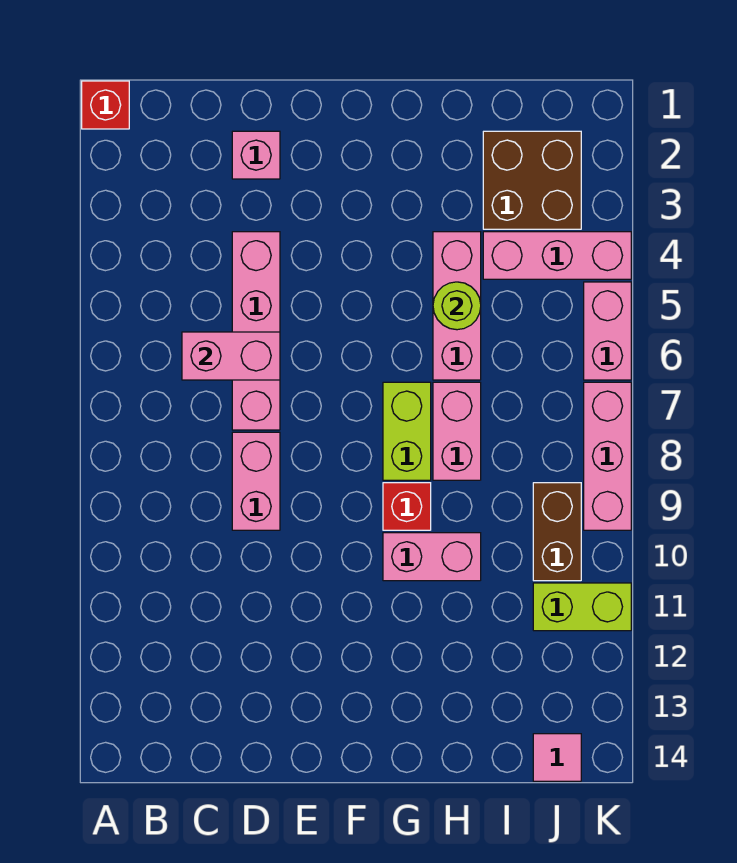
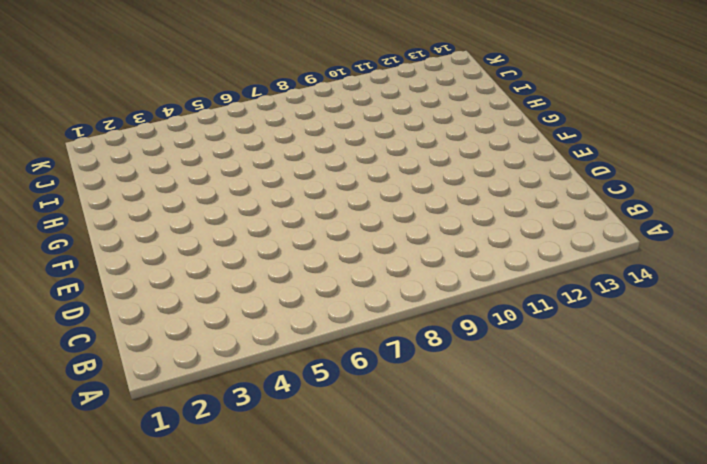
none -> red 1x1 brick [82,81,129,129]
none -> pink 1x1 brick [232,131,280,179]
none -> pink 1x4 brick [232,232,280,430]

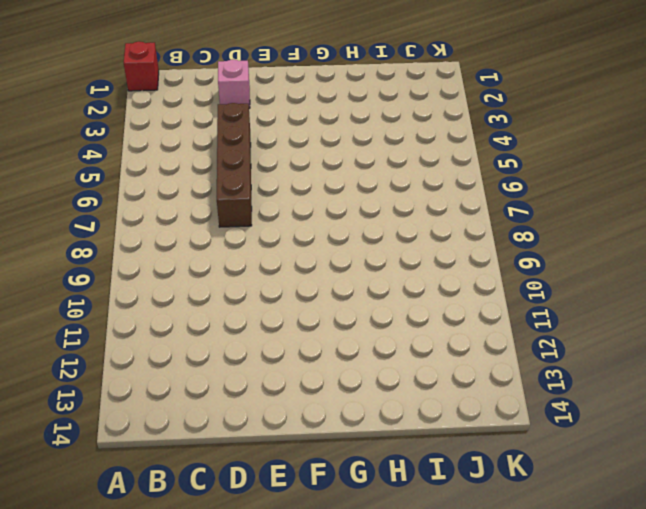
brown 1x4 brick [217,103,252,227] -> pink 1x4 brick [232,232,280,430]
none -> pink 1x2 brick [232,432,280,530]
none -> lime 1x2 brick [383,382,431,480]
none -> red 1x1 brick [383,483,431,530]

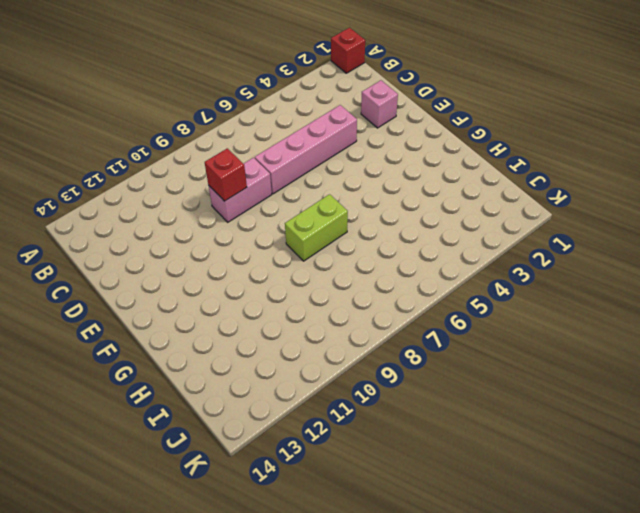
red 1x1 brick [205,148,247,201] -> red 1x1 brick moved to [383,483,431,530]
none -> pink 1x2 brick [383,533,481,581]
none -> pink 1x3 brick [433,232,481,380]
none -> pink 1x2 brick [433,382,481,480]

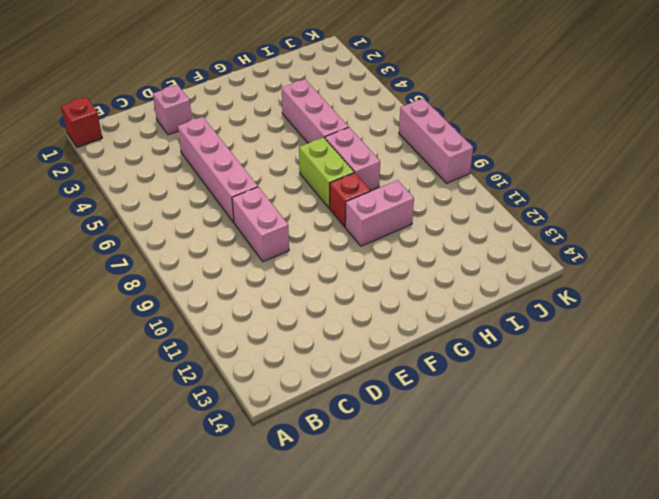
none -> brown 2x2 brick [483,131,581,229]
none -> pink 1x3 brick [483,232,631,279]
none -> brown 1x2 brick [533,483,581,581]

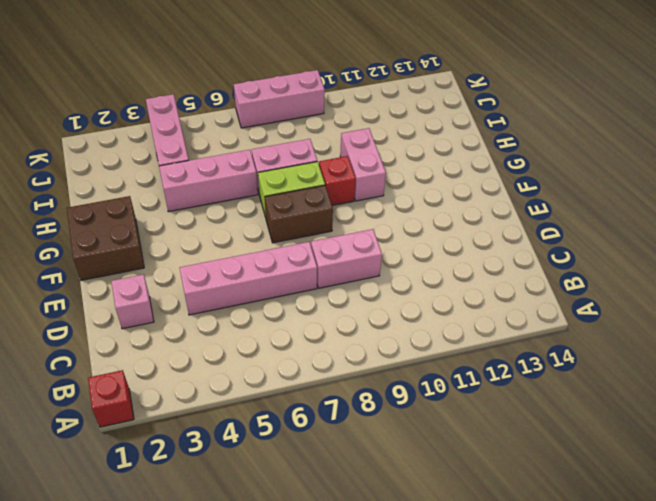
brown 2x2 brick [67,196,144,280] -> brown 2x2 brick moved to [483,131,581,229]
brown 1x2 brick [265,185,333,243] -> brown 1x2 brick moved to [533,483,581,581]
none -> lime 1x2 brick [533,583,631,631]
none -> pink 1x1 tile [533,734,581,781]
none -> pink 1x2 brick [584,282,631,380]

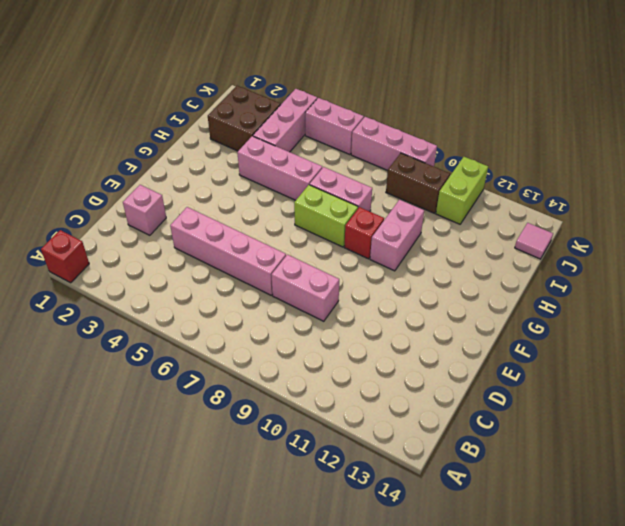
none -> pink 1x2 brick [182,332,280,380]
none -> lime 1x1 round brick [433,282,481,330]

